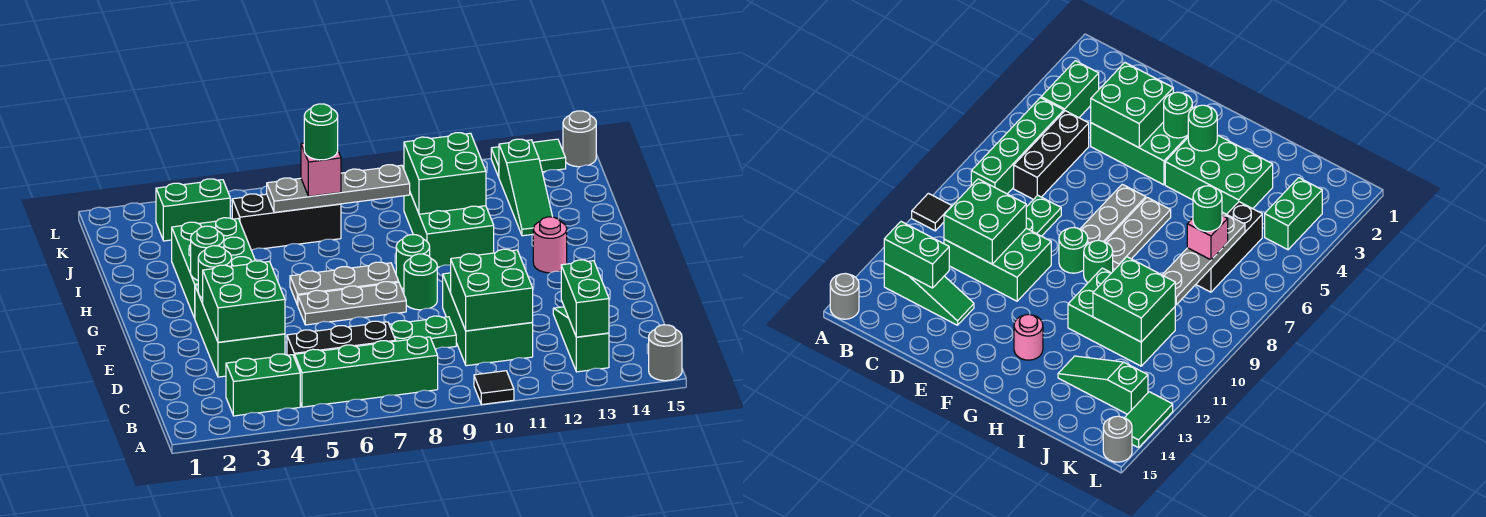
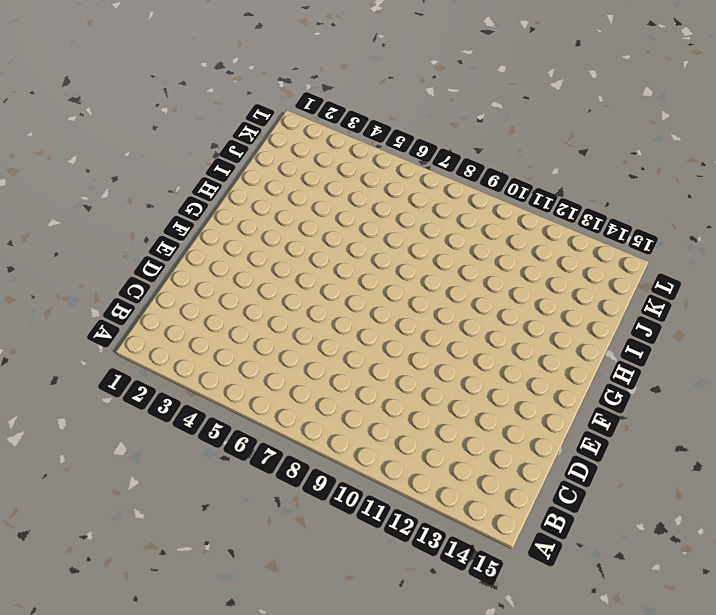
none -> black 1x1 tile [474,371,514,405]
none -> grey 1x1 round brick [649,325,682,381]
none -> green 1x2 brick [226,354,300,416]
none -> green 1x4 brick [295,336,438,407]

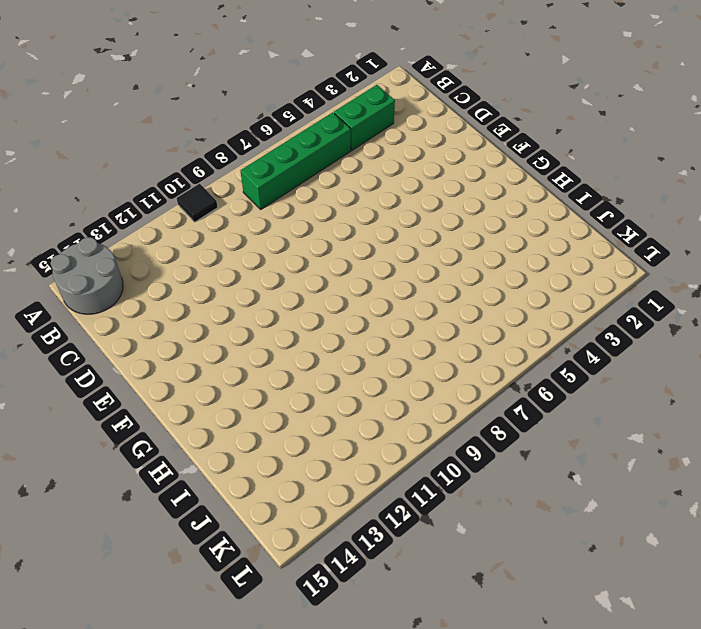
grey 2x2 round brick [50,237,123,314] -> grey 1x1 round brick [649,325,682,381]
none -> green 1x3 slope [553,307,609,372]
none -> black 1x3 brick [287,321,396,358]
none -> green 2x3 brick [443,273,533,366]
none -> green 2x3 brick [195,285,285,377]

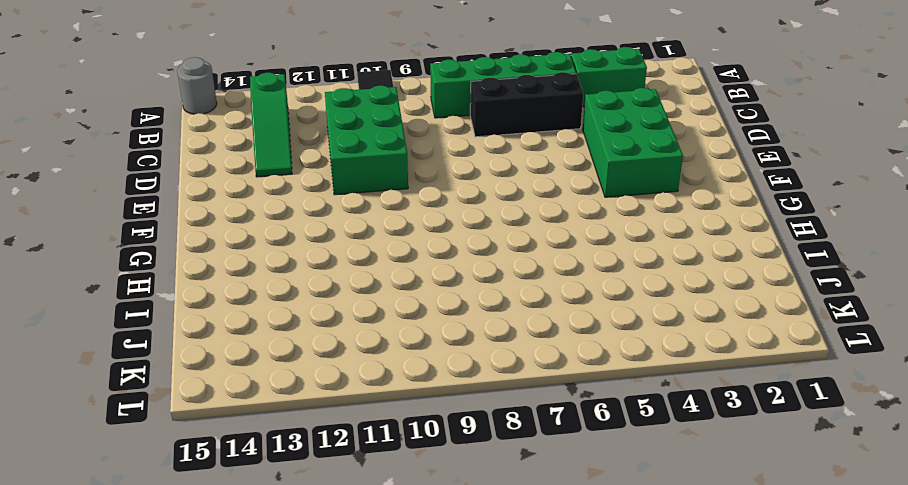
none -> green 1x2 plate [389,316,456,349]
none -> grey 1x3 plate [298,282,406,325]
none -> green 1x1 round brick [404,254,437,310]
none -> green 2x3 brick [172,218,255,318]

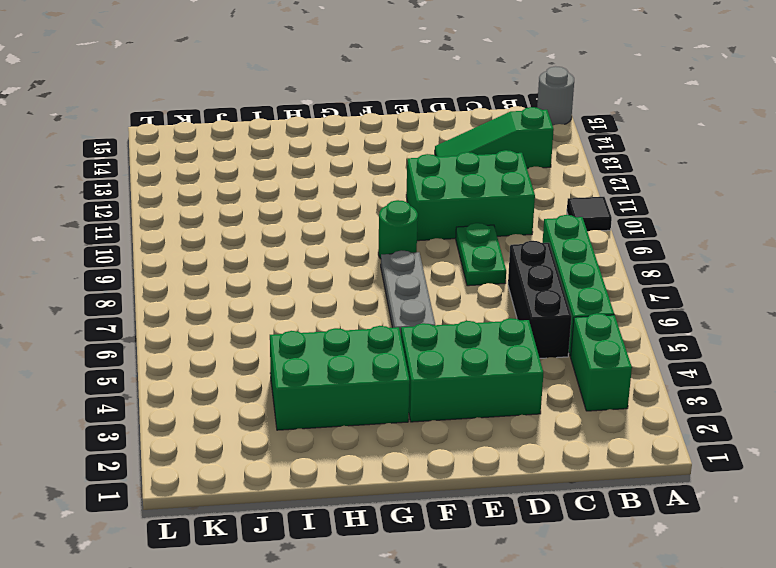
none -> grey 1x3 plate [290,262,399,305]
none -> green 1x1 round brick [396,235,430,289]
none -> pink 1x1 round brick [533,217,567,273]
none -> green 2x3 brick [404,193,494,267]

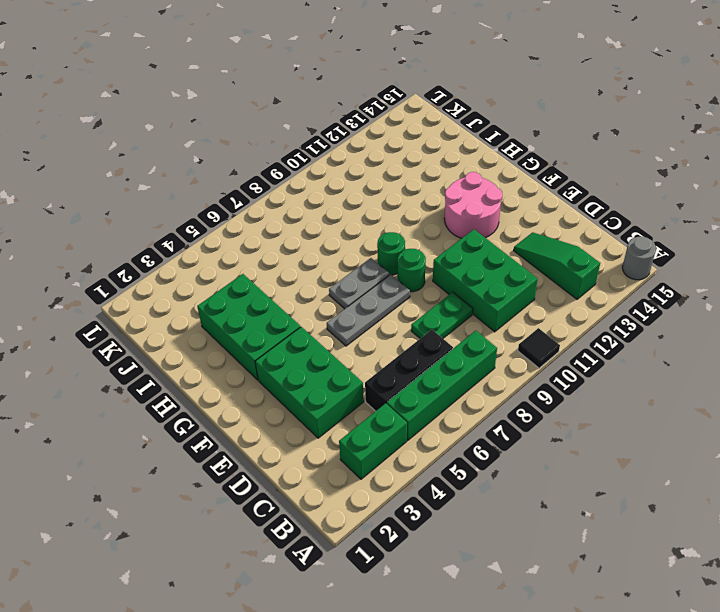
pink 2x2 round brick [444,172,502,238] -> pink 1x1 round brick [533,217,567,273]
grey 1x2 plate [329,258,390,309] -> grey 1x3 plate [290,262,399,305]
none -> green 2x3 brick [404,193,494,267]
none -> green 1x3 slope [499,139,553,236]
none -> black 1x3 brick [232,194,341,250]
none -> green 1x2 brick [156,179,230,241]

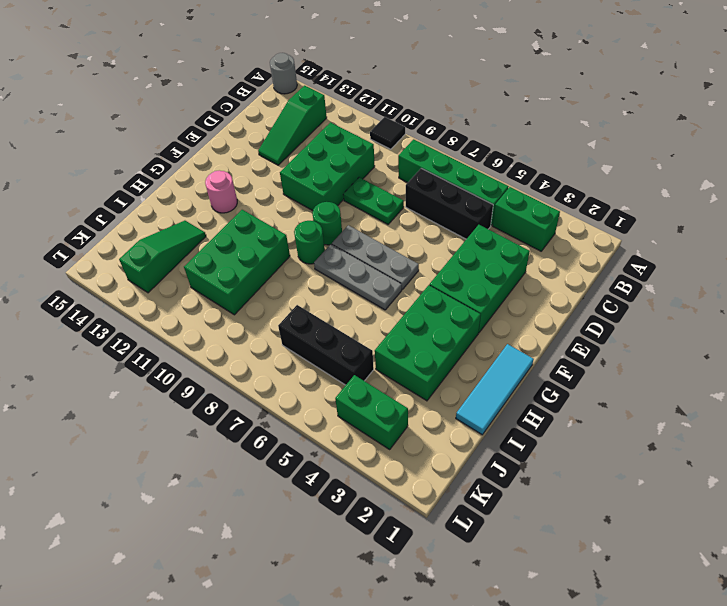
cyan 1x3 tile [456,344,534,435] -> none
none -> green 1x2 tile [491,139,566,177]
none -> grey 1x1 round brick [563,111,596,167]
none -> green 1x2 brick [561,260,609,337]
none -> green 2x2 brick [451,249,533,331]

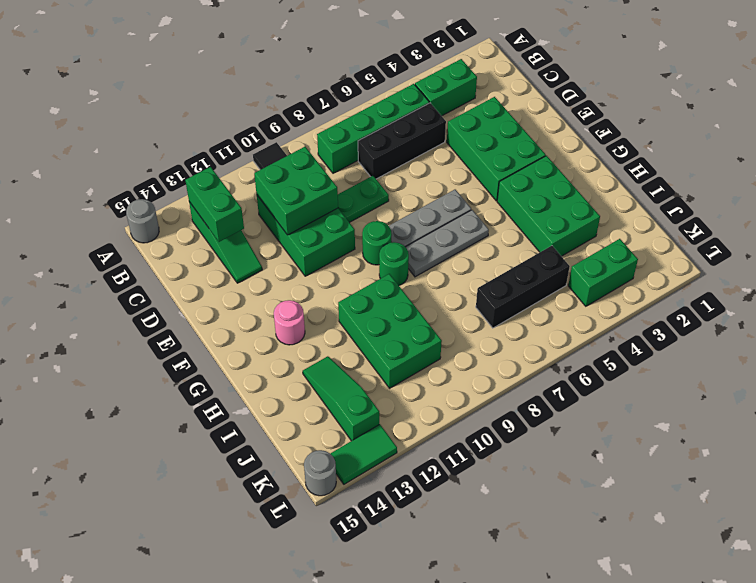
none -> green 2x2 brick [203,261,285,342]
none -> green 1x1 round brick [198,246,232,298]
none -> green 1x1 round brick [191,226,224,280]
none -> green 2x2 brick [404,133,486,214]

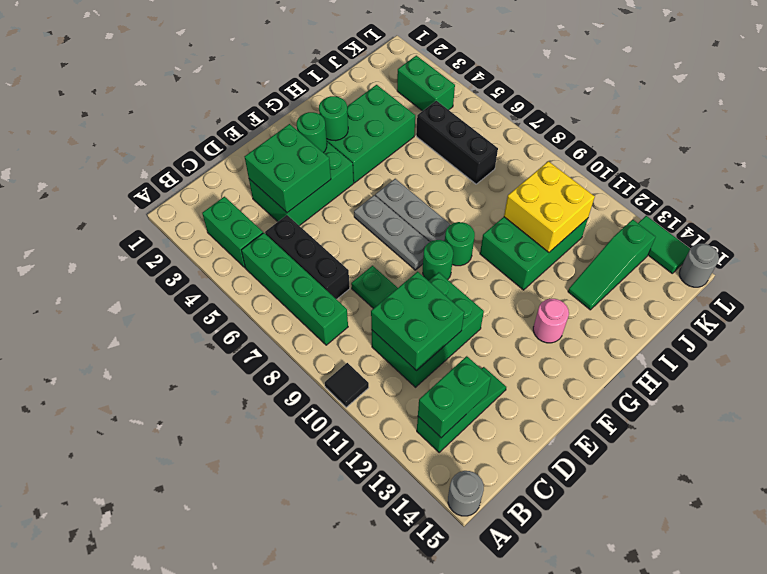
yellow 2x2 brick [504,161,595,252] -> green 2x2 brick [404,133,486,214]
none -> grey 1x4 plate [267,165,410,212]
none -> pink 1x1 brick [301,143,341,196]
none -> green 1x1 round brick [304,104,338,160]

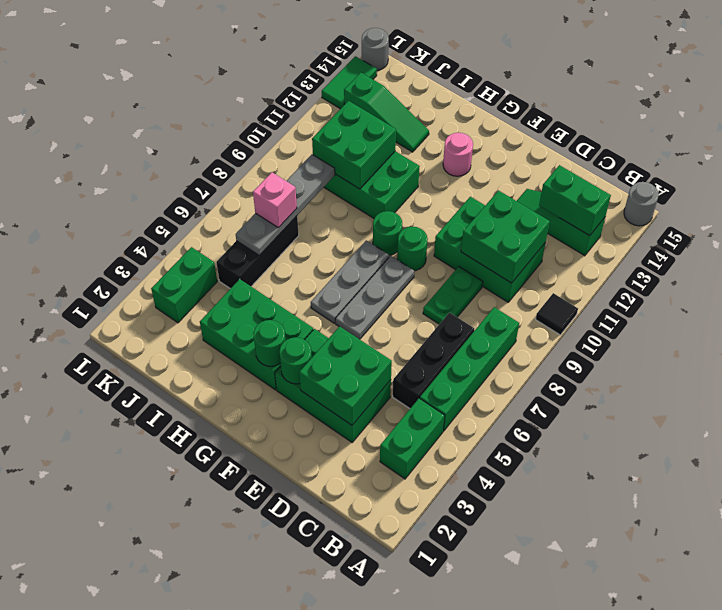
none -> green 1x1 round brick [304,104,338,160]

